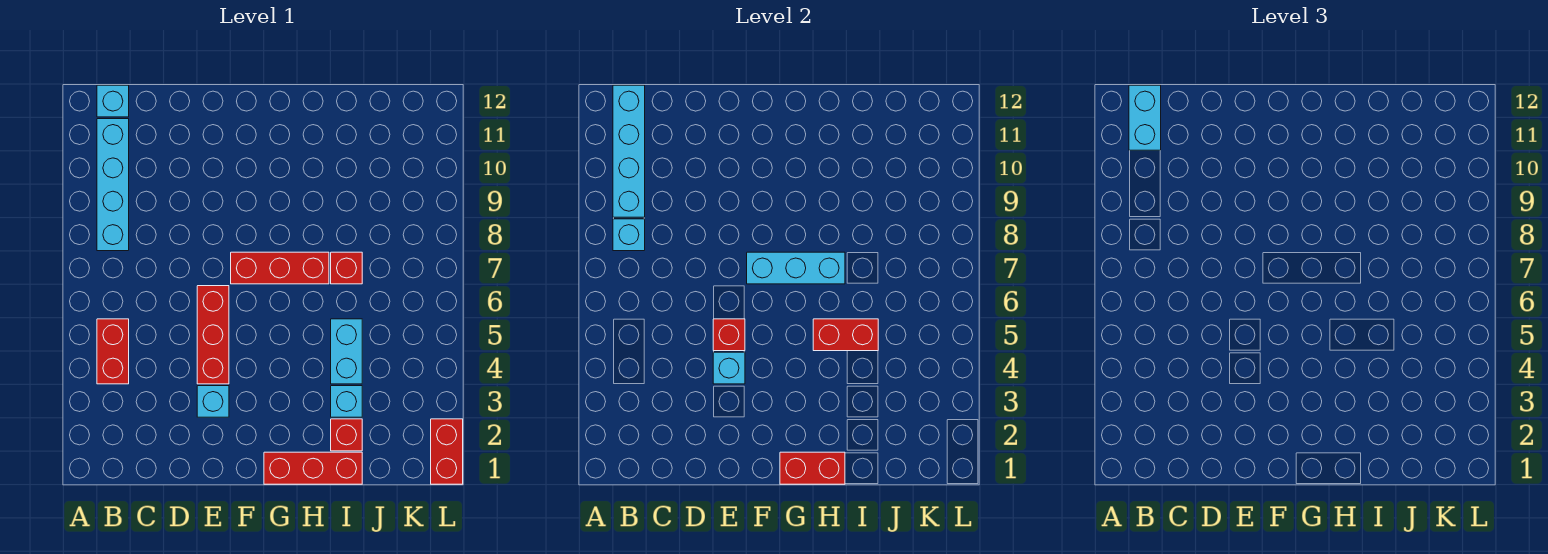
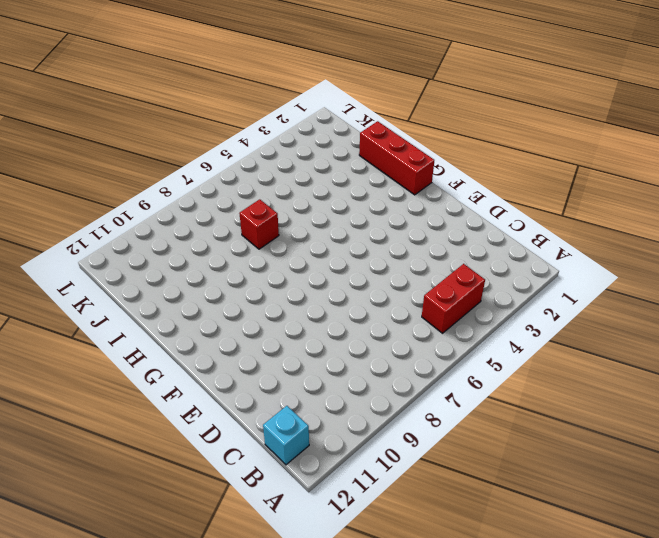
none -> cyan 1x4 brick [97,119,129,251]
none -> cyan 1x1 brick [197,386,229,417]
none -> red 1x3 brick [197,286,229,384]

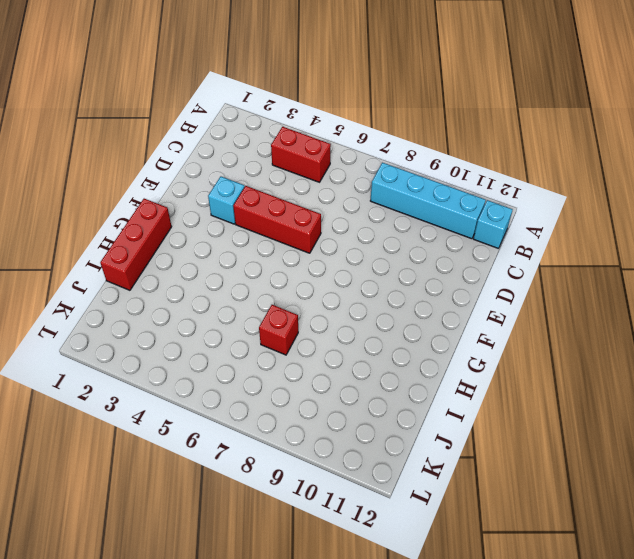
none -> red 1x3 brick [231,252,329,284]
none -> red 1x1 brick [331,419,362,451]
none -> cyan 1x1 brick [331,386,362,417]

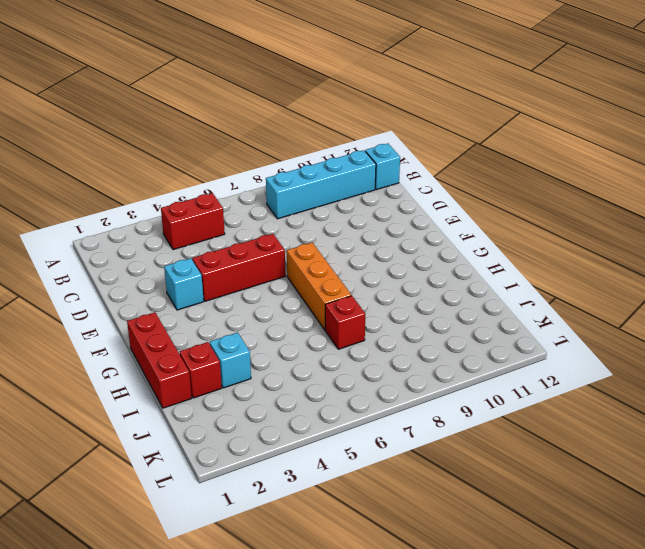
orange 1x3 brick [287,243,351,330] -> red 1x3 brick [231,252,329,284]
none -> cyan 1x2 brick [331,319,362,384]
none -> red 1x2 brick [431,419,463,484]
none -> cyan 1x1 brick [613,219,645,251]

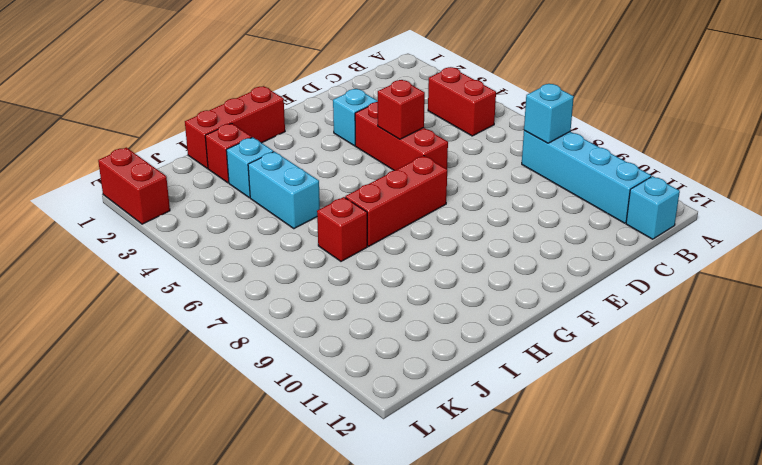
none -> cyan 1x4 brick [613,85,645,217]
none -> cyan 1x1 brick [713,352,745,384]
none -> cyan 1x3 brick [747,252,845,284]

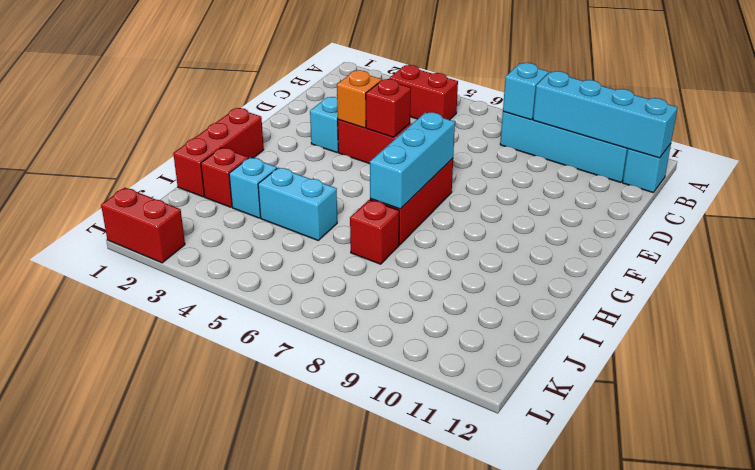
orange 1x1 brick [337,70,382,128] -> cyan 1x1 brick [713,352,745,384]
none -> red 1x2 brick [780,452,845,484]
none -> red 1x2 brick [813,319,878,351]
none -> cyan 1x2 brick [1129,85,1161,150]

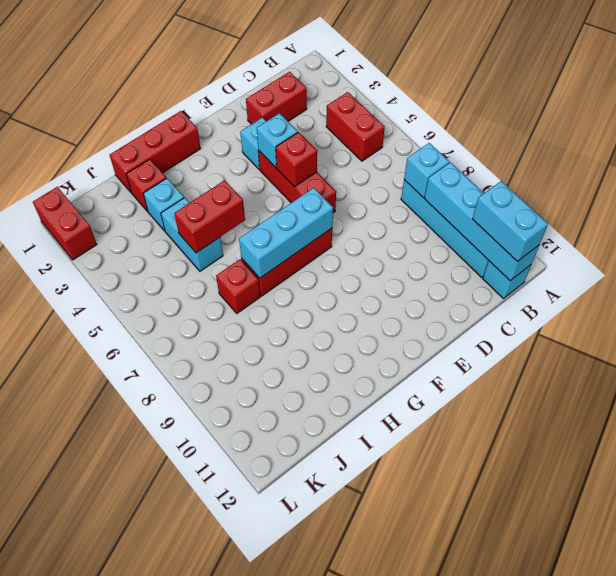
red 1x2 brick [246,72,307,124] -> red 1x2 brick moved to [780,452,845,484]

